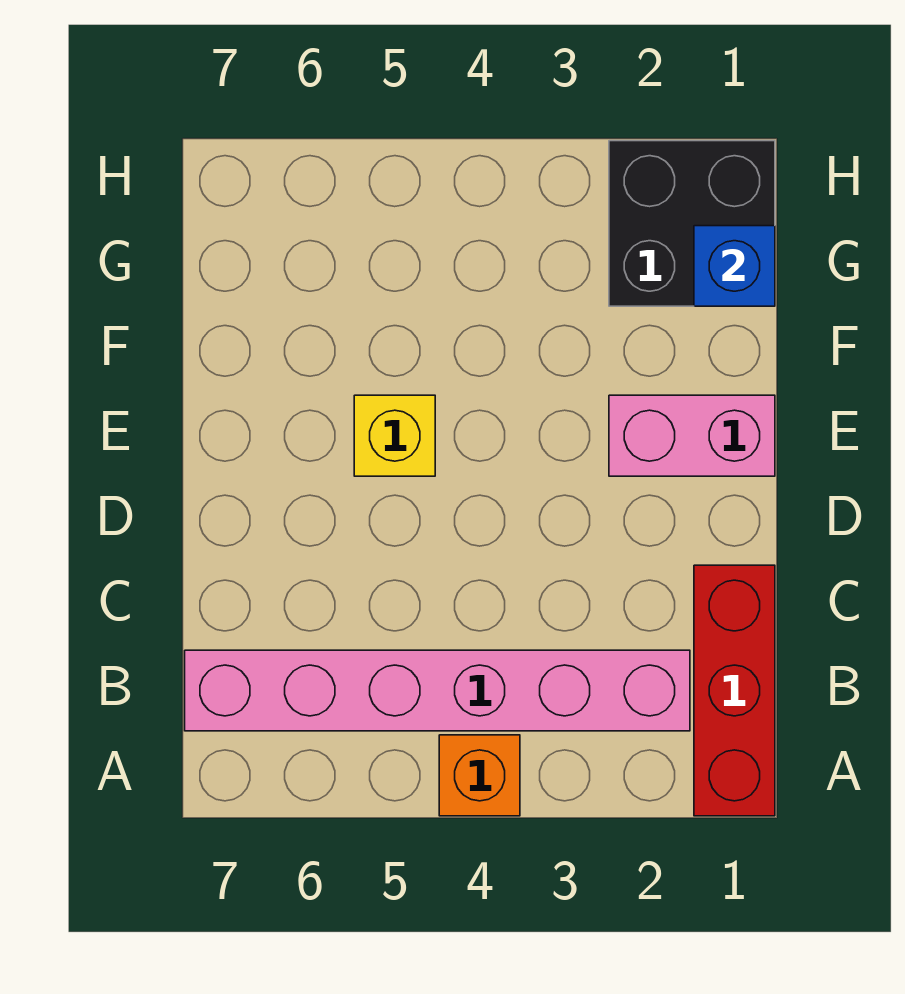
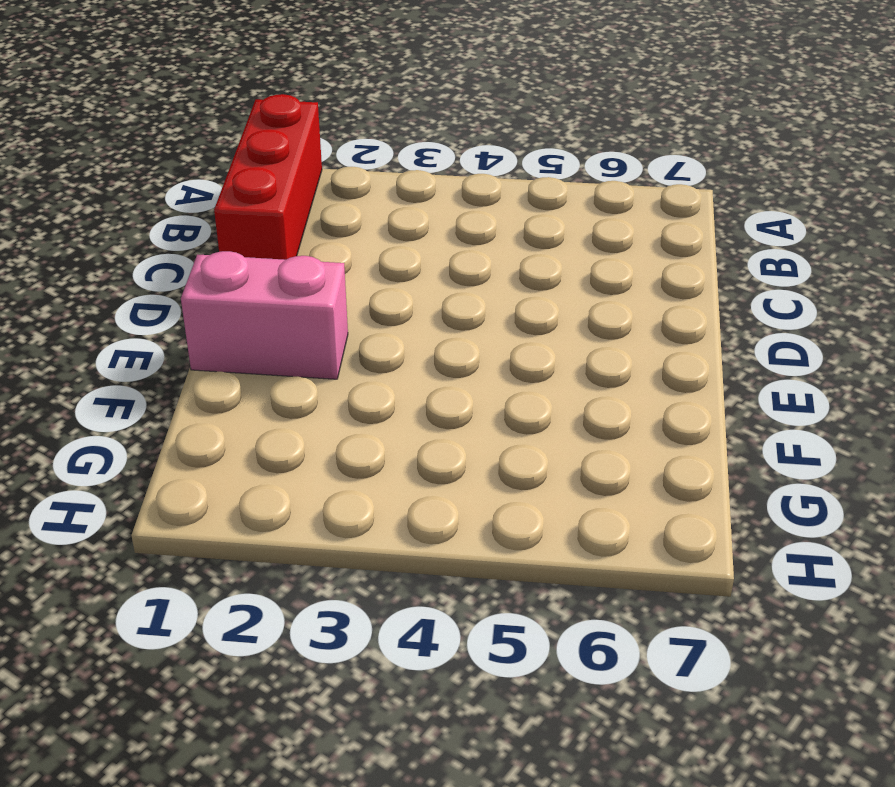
none -> orange 1x1 brick [439,735,520,816]
none -> pink 1x6 brick [185,650,690,731]

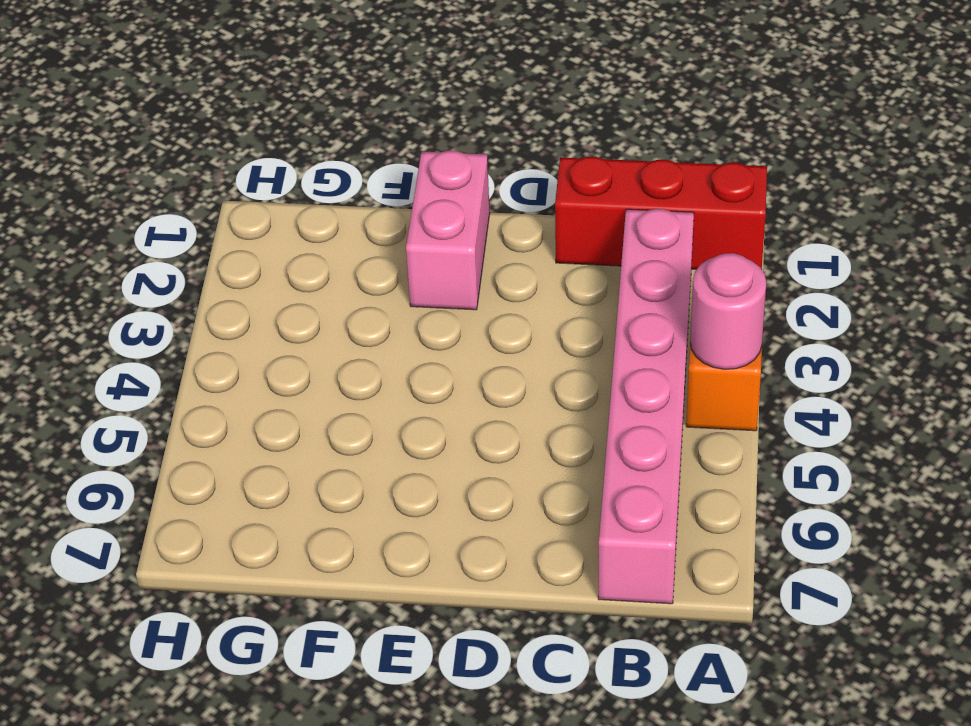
pink 1x1 round brick [690,253,766,369] -> none
none -> yellow 1x1 brick [354,395,435,476]
none -> black 2x2 brick [609,141,775,306]

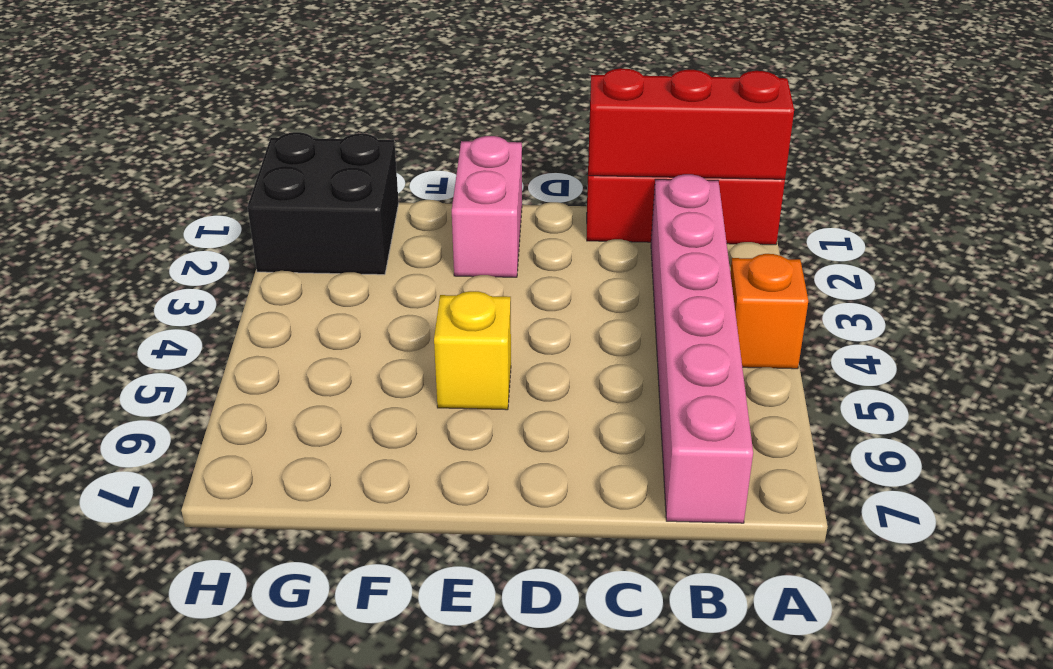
red 1x3 brick [589,68,794,179] -> none
none -> blue 1x1 brick [694,226,775,306]

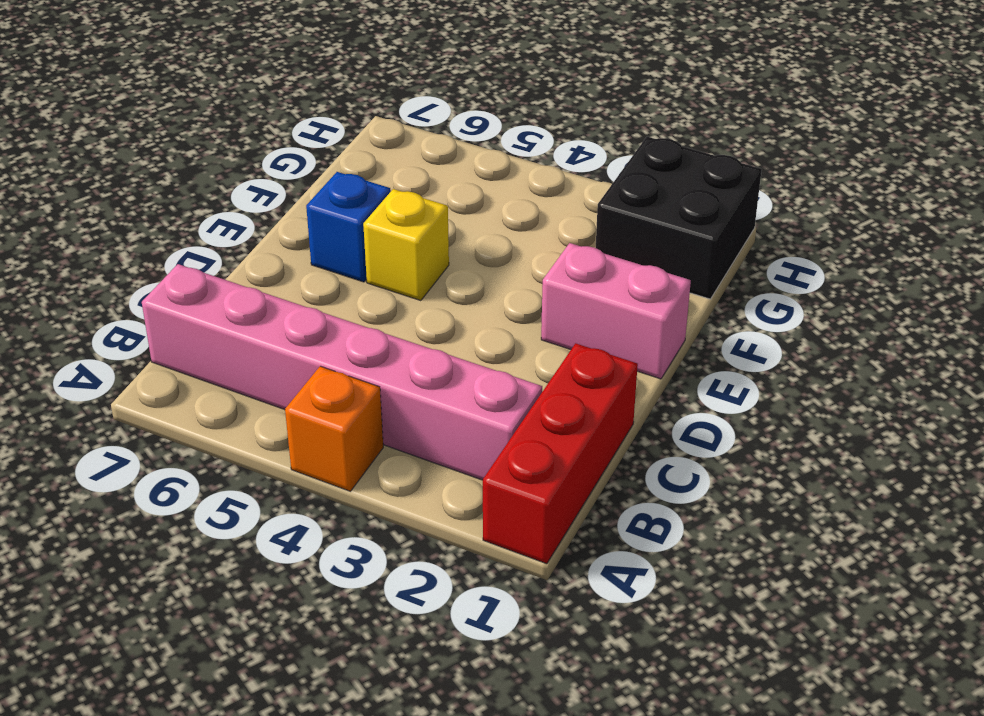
blue 1x1 brick [306,172,391,282] -> blue 1x1 brick moved to [694,226,775,306]

